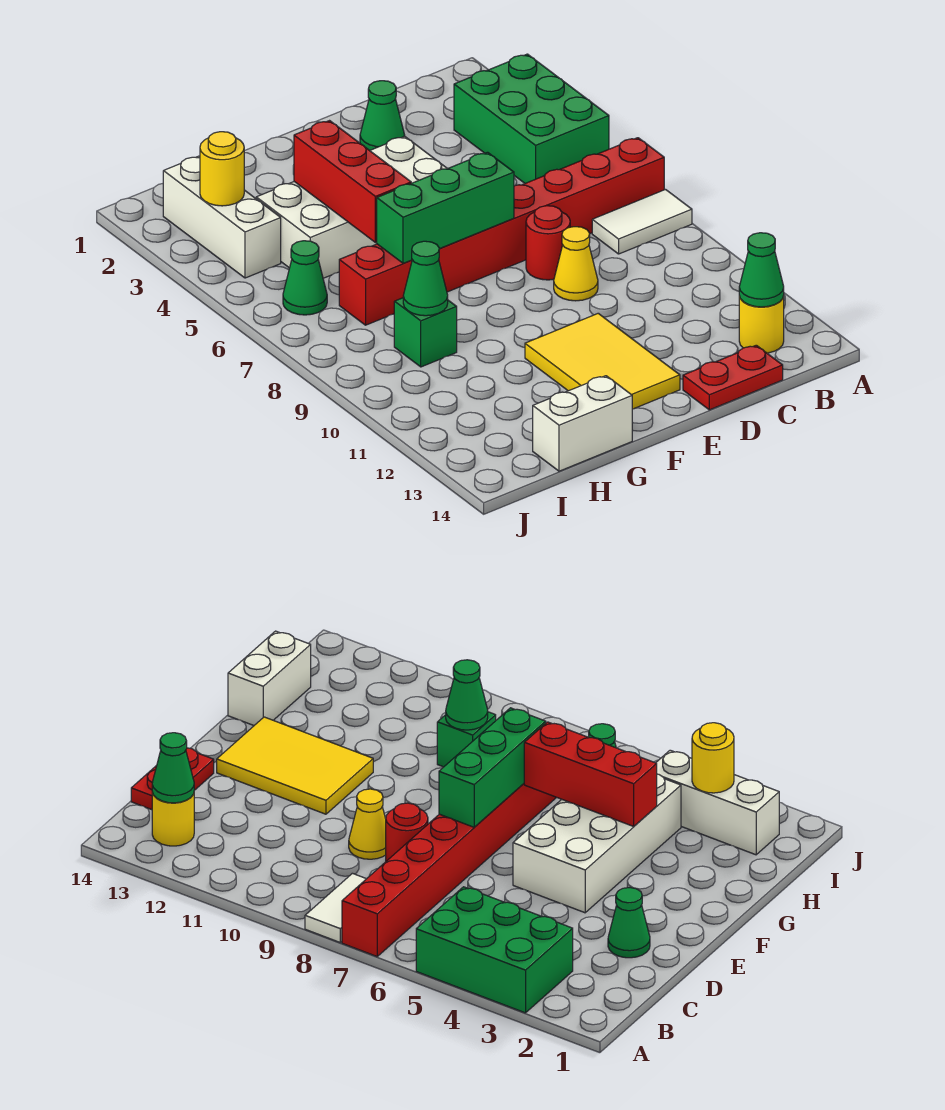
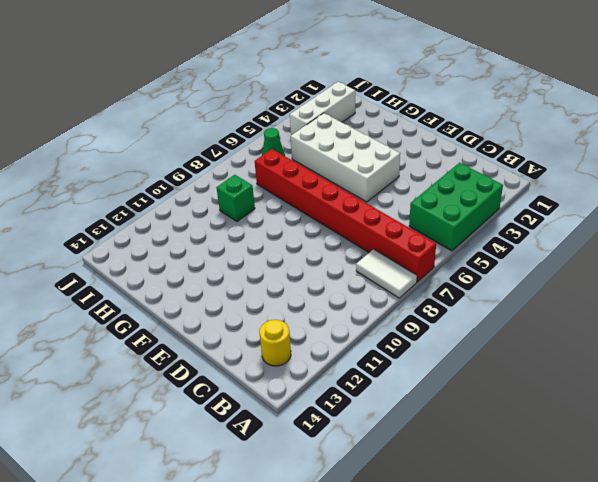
none -> red 1x2 plate [683,345,783,410]
none -> green 1x1 cone [360,81,405,151]
none -> red 1x1 round brick [526,206,570,280]

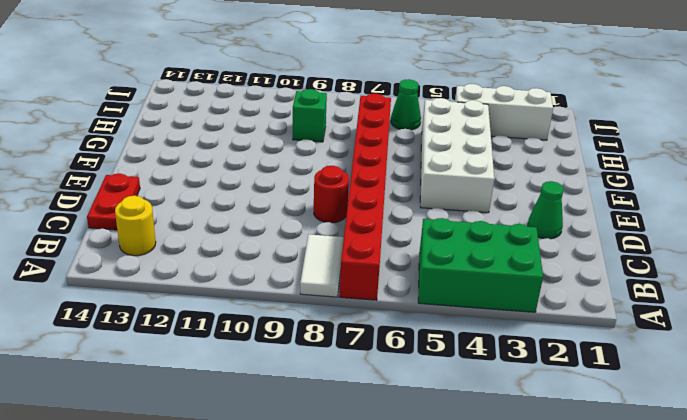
none -> yellow 1x1 cone [554,227,598,301]
none -> yellow 2x3 tile [525,313,680,409]
none -> white 1x2 brick [533,376,632,471]

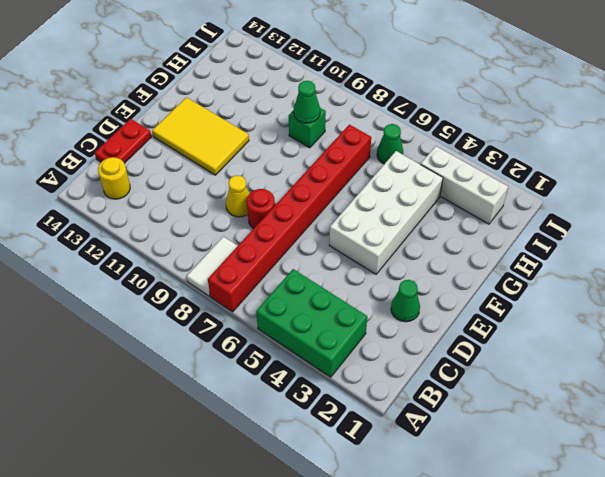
none -> white 1x2 brick [533,376,632,471]
none -> green 1x1 cone [739,233,784,307]
none -> green 1x3 brick [377,152,514,263]

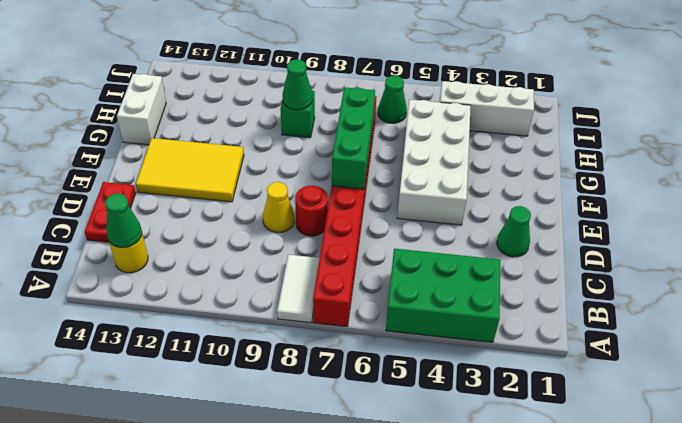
none -> red 1x3 brick [294,121,411,243]
none -> yellow 1x1 round brick [200,132,244,206]

